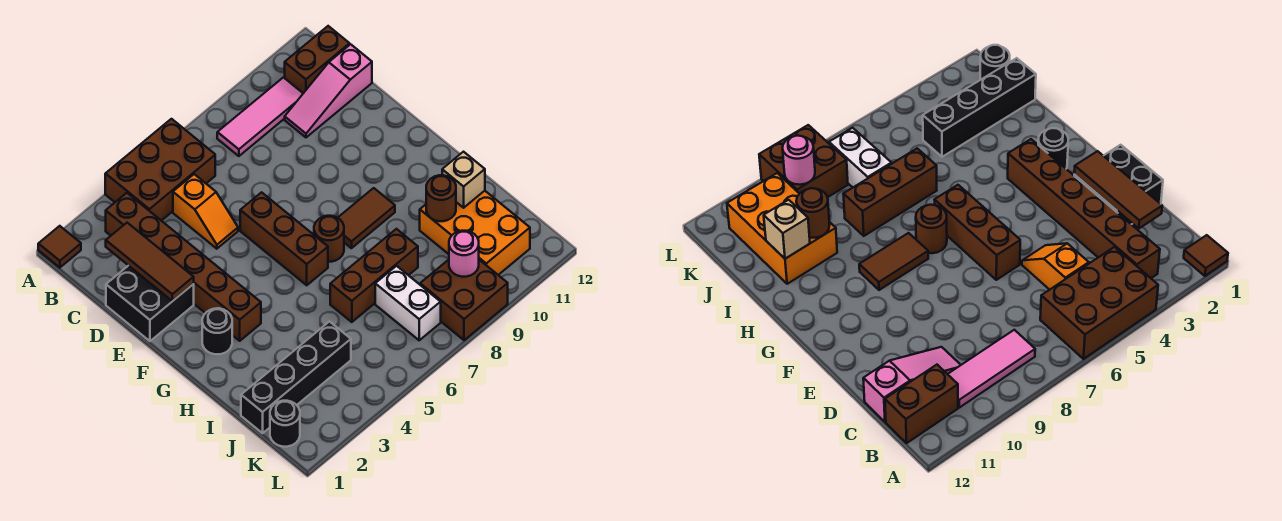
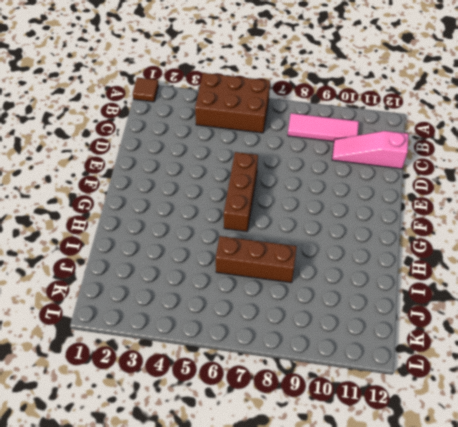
none -> brown 1x6 brick [106,193,261,341]
none -> brown 1x2 brick [285,26,350,93]
none -> orange 1x2 slope [173,174,238,249]

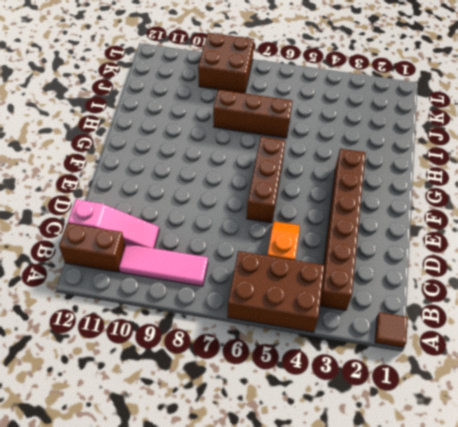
none -> black 2x2 brick [106,266,194,341]
none -> black 1x1 round brick [202,308,232,354]
none -> brown 1x1 round brick [314,216,344,262]

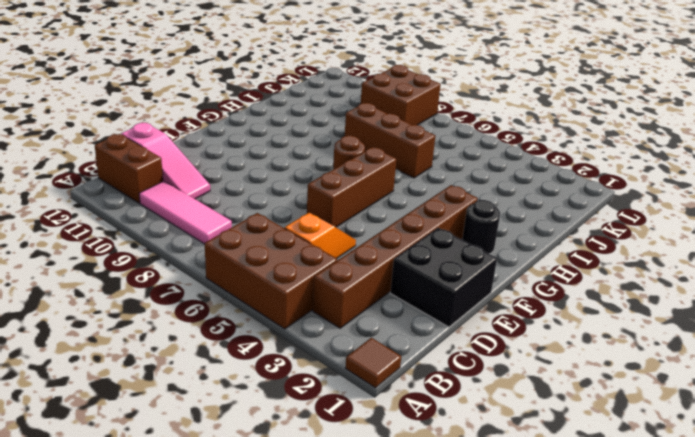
none -> brown 1x2 tile [338,188,395,248]
none -> orange 2x3 brick [420,191,530,275]
none -> black 1x4 brick [241,322,351,433]

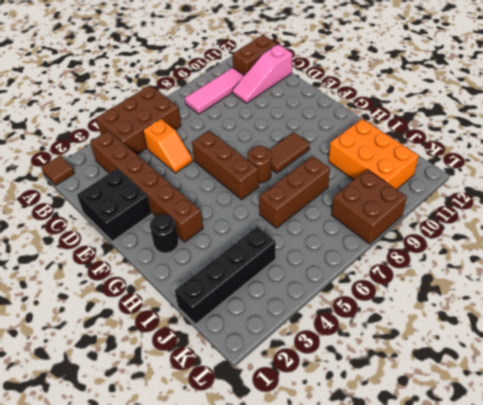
none -> white 1x2 brick [375,266,441,340]
none -> black 1x1 round brick [270,401,300,447]
none -> brown 1x3 tile [106,223,194,301]

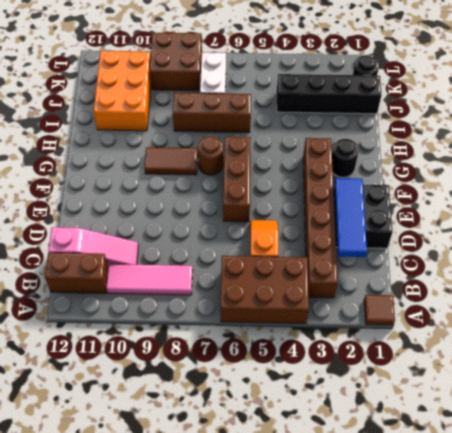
blue 1x3 tile [335,178,367,257] -> brown 1x3 tile [106,223,194,301]
none -> brown 1x1 round brick [426,175,456,221]
none -> tan 1x1 brick [442,152,485,208]
none -> pink 1x1 round brick [449,231,479,277]

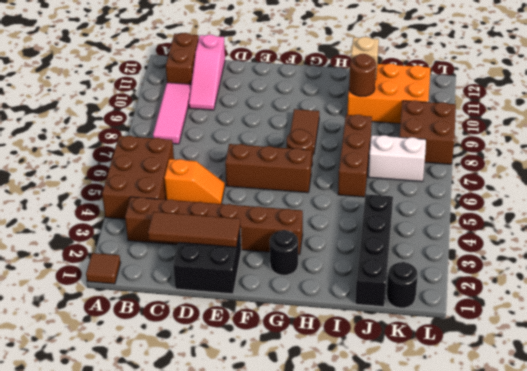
none -> pink 1x1 round brick [449,231,479,277]

